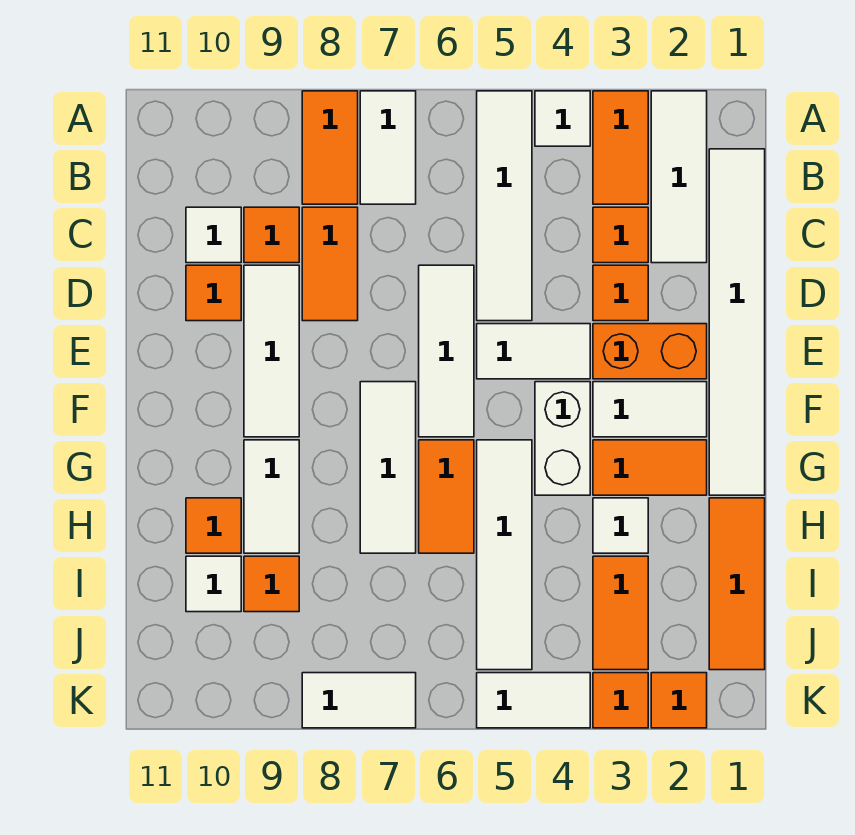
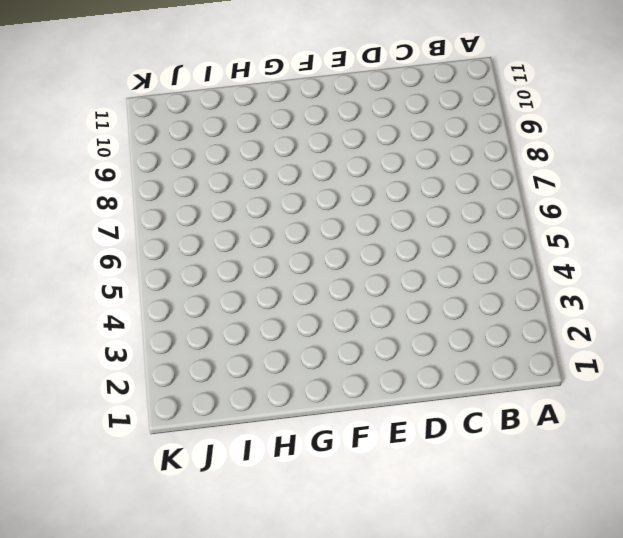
none -> white 1x3 tile [651,91,707,263]
none -> orange 1x2 tile [593,91,648,204]
none -> white 1x1 tile [535,91,590,146]
none -> white 1x4 tile [477,91,532,321]

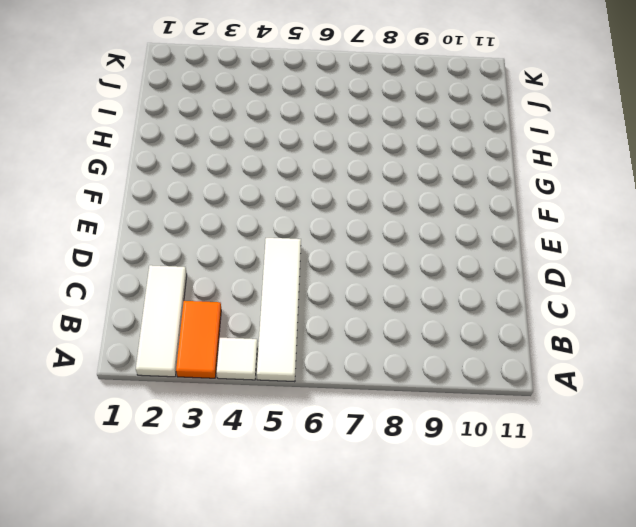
none -> white 1x2 tile [360,91,416,204]
none -> orange 1x2 tile [302,91,358,204]
none -> white 1x6 tile [709,149,765,495]
none -> orange 1x1 tile [593,207,648,263]

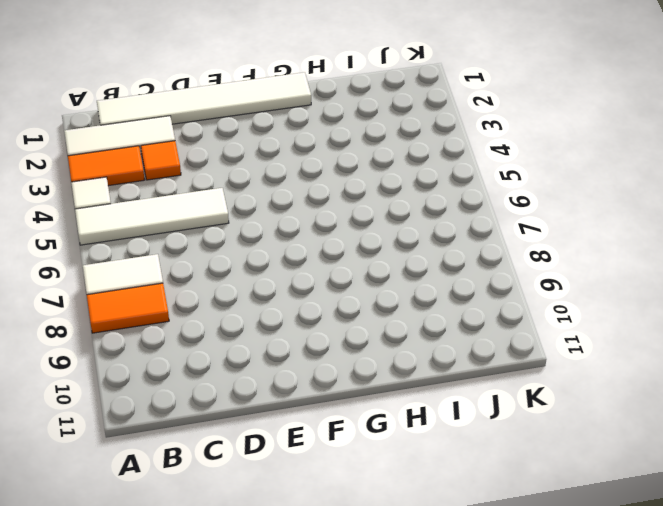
none -> orange 1x2 tile [302,207,358,321]
none -> orange 1x1 tile [244,207,299,263]
none -> white 1x1 tile [186,207,241,263]
none -> orange 1x1 tile [593,265,648,321]

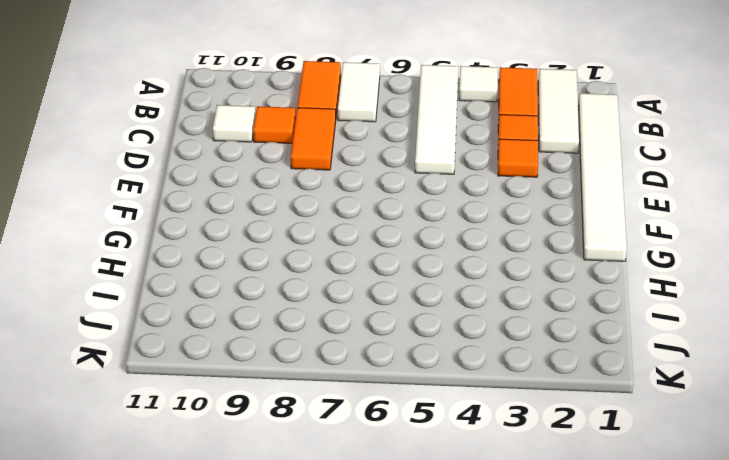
none -> white 1x3 tile [419,265,474,437]
none -> white 1x3 tile [244,265,299,437]
none -> orange 1x1 tile [186,265,241,321]
none -> orange 1x2 brick [593,324,707,379]

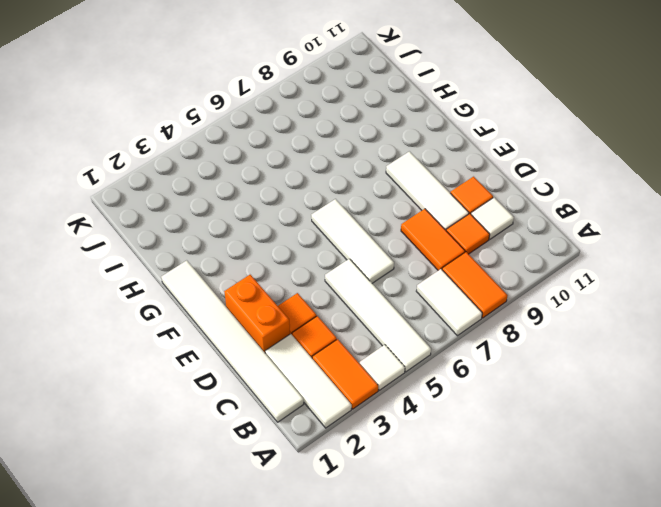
orange 1x2 brick [224,275,290,352] -> orange 1x2 brick turned to [593,324,707,379]
none -> white 1x2 tile [477,324,590,379]
none -> white 1x2 tile [593,382,707,437]
none -> white 1x2 brick [535,382,590,495]
none -> white 1x3 tile [360,382,416,553]

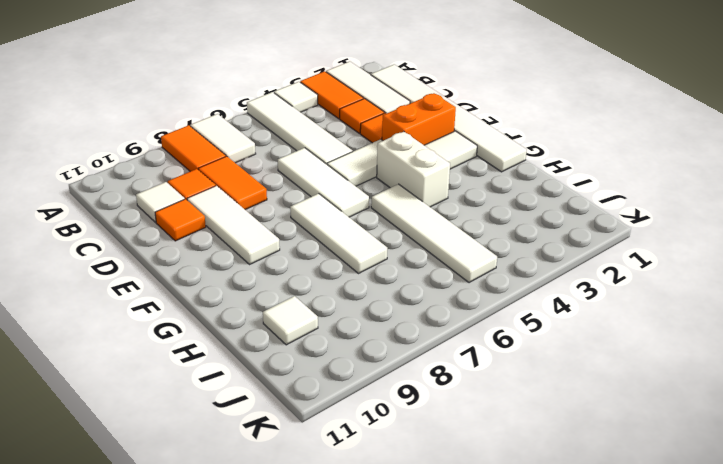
none -> orange 1x2 tile [593,440,707,495]
none -> orange 1x2 tile [419,440,474,553]
none -> white 1x2 tile [244,440,299,553]
none -> orange 1x3 tile [709,498,765,670]

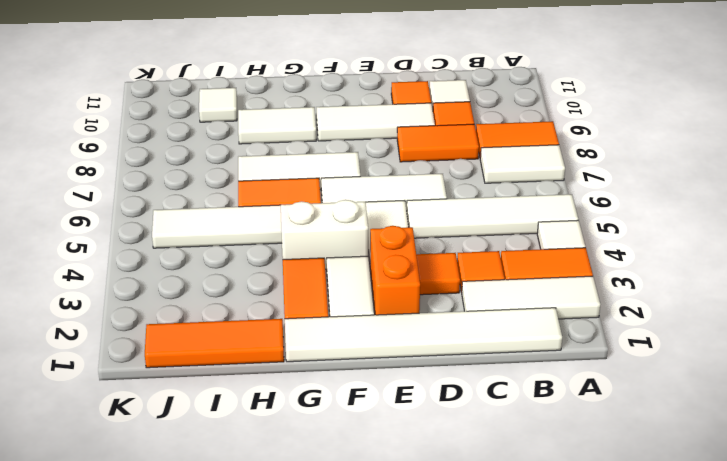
none -> white 1x1 tile [593,498,648,553]
none -> orange 1x1 tile [186,498,241,553]
none -> orange 1x2 tile [593,556,648,670]
none -> orange 1x1 tile [244,556,299,612]

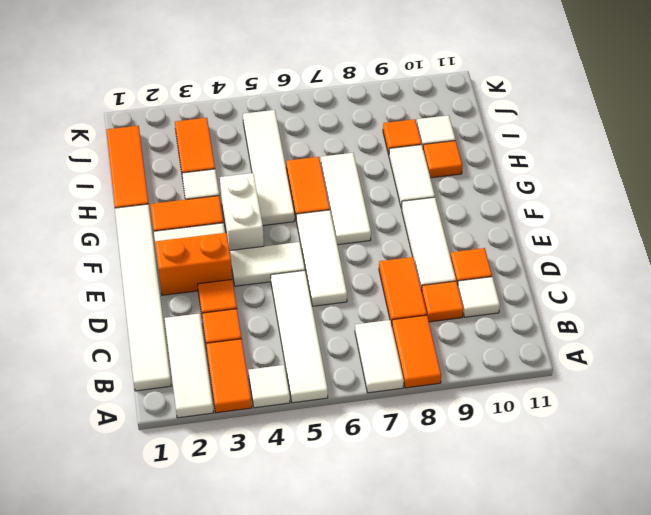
none -> orange 1x1 tile [651,673,707,728]
none -> orange 1x1 tile [593,673,648,728]
none -> white 1x2 tile [477,673,590,728]
none -> white 1x2 tile [302,673,416,728]

